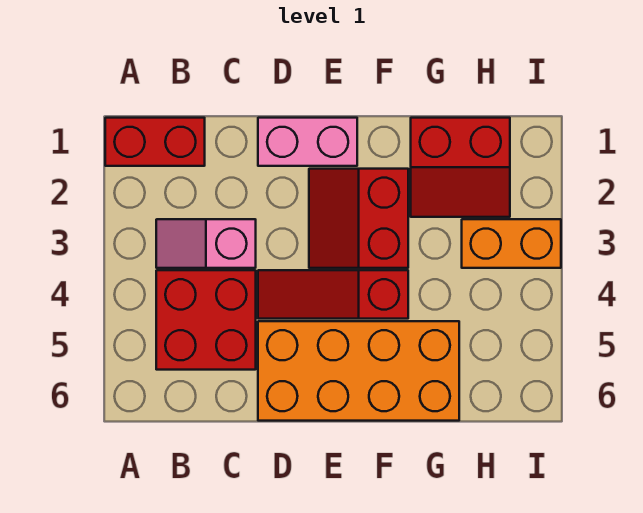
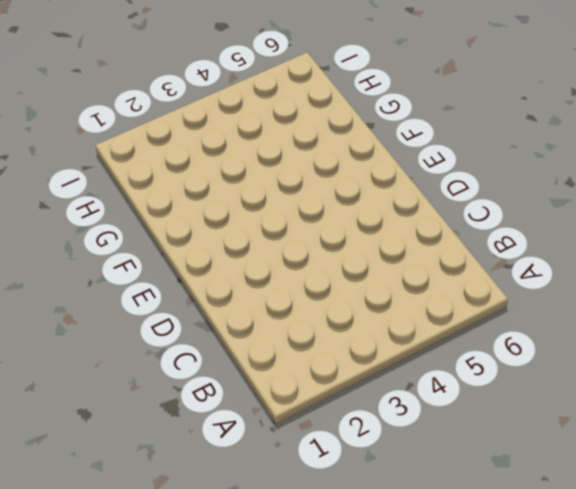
none -> red 1x2 brick [105,118,205,166]
none -> pink 1x2 slope [156,219,256,268]

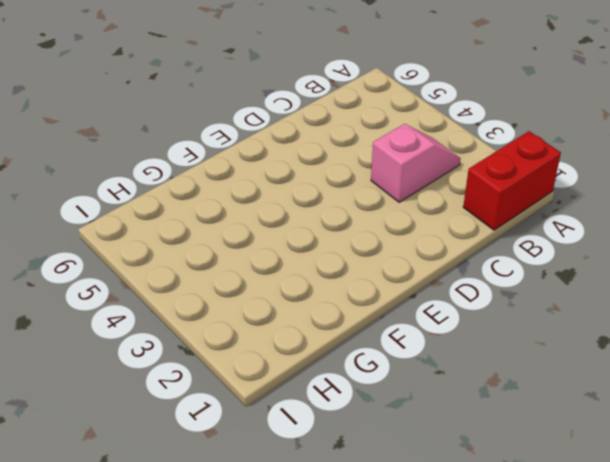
none -> red 2x2 brick [156,270,256,370]
none -> pink 1x2 brick [258,118,357,166]

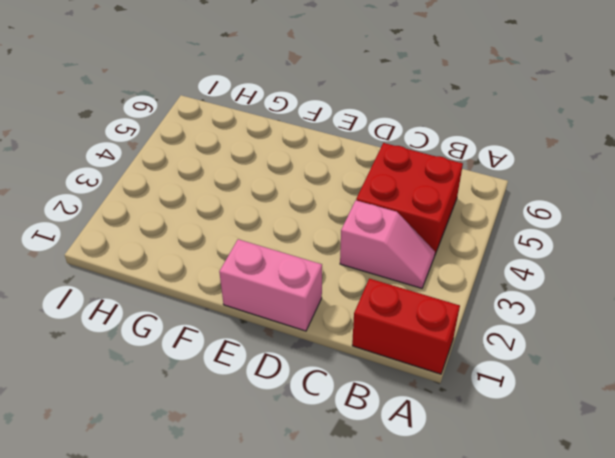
none -> red 1x3 slope [258,270,408,319]
none -> orange 2x4 brick [258,321,459,421]

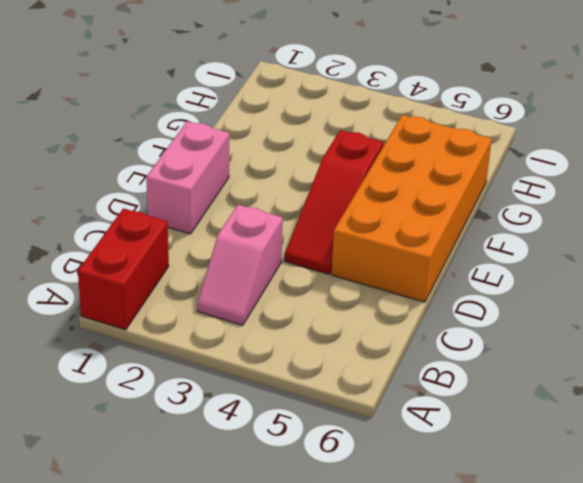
none -> red 2x2 brick [156,270,256,370]
none -> red 2x2 slope [309,169,408,268]

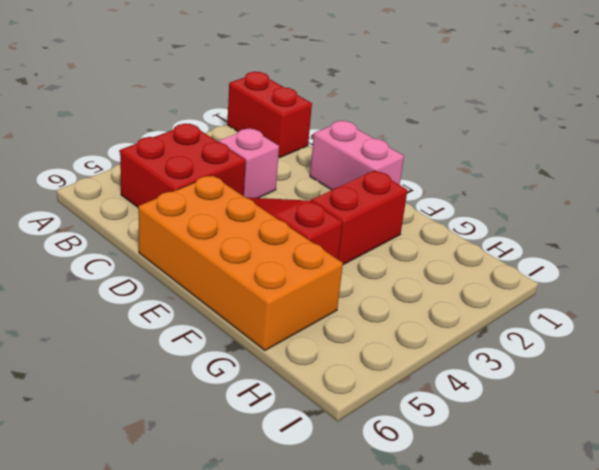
none -> red 2x2 slope [411,118,510,217]
none -> orange 1x2 brick [462,219,561,268]

